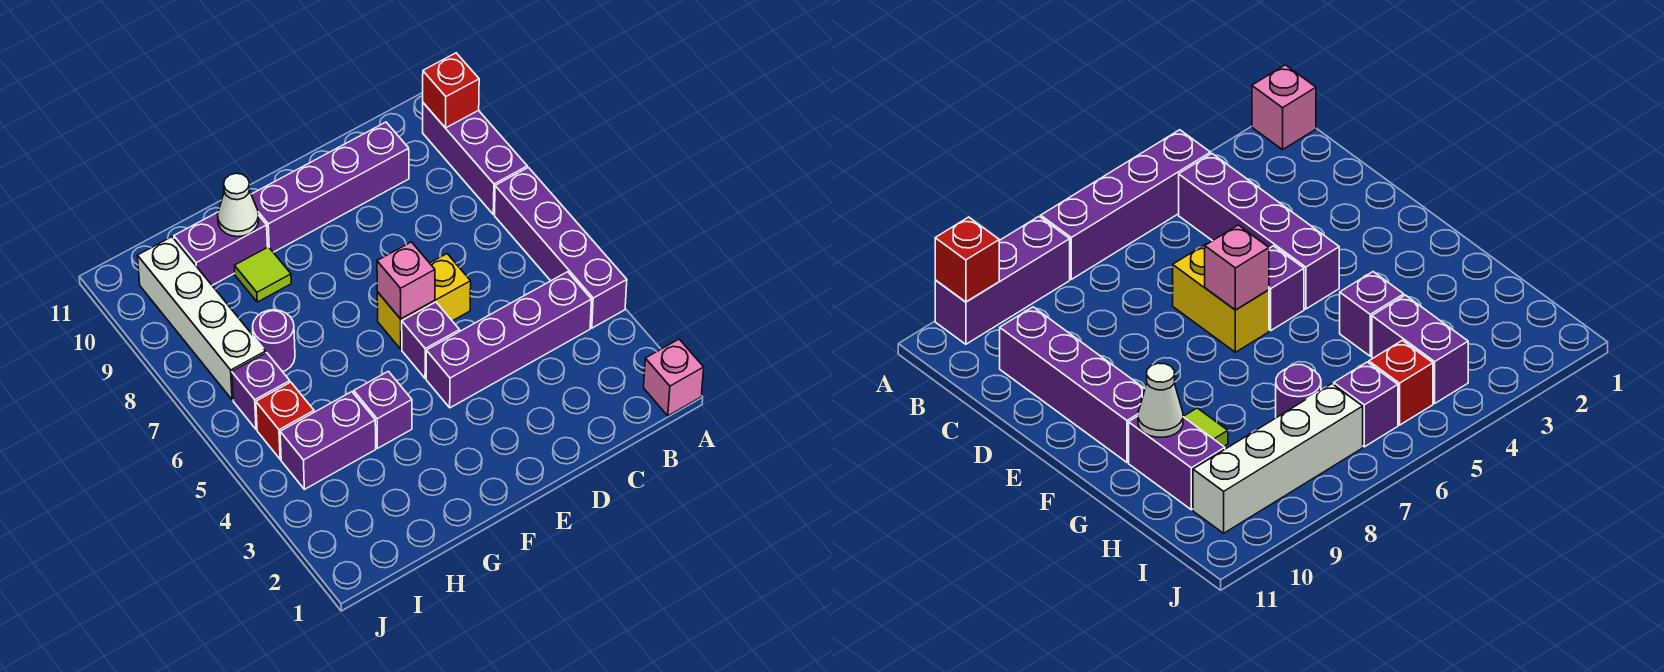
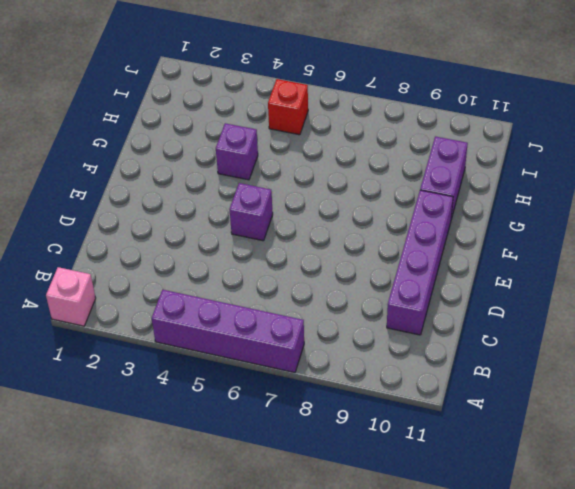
none -> purple 1x3 brick [423,103,527,215]
none -> purple 1x4 brick [426,272,592,408]
none -> yellow 1x2 brick [377,254,471,349]

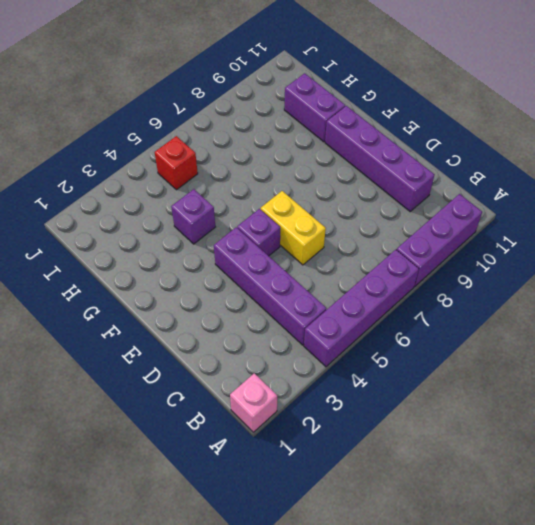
none -> lime 1x1 tile [235,247,291,302]
none -> purple 1x2 brick [280,392,376,489]
none -> purple 1x1 round brick [253,310,295,372]

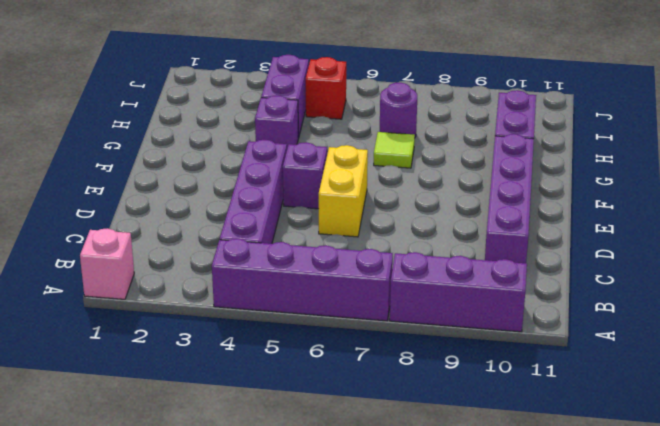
lime 1x1 tile [374,132,415,168] -> lime 1x1 tile moved to [235,247,291,302]
none -> purple 1x1 brick [232,353,290,429]
none -> white 1x4 brick [138,237,266,400]
none -> red 1x1 brick [423,53,479,128]

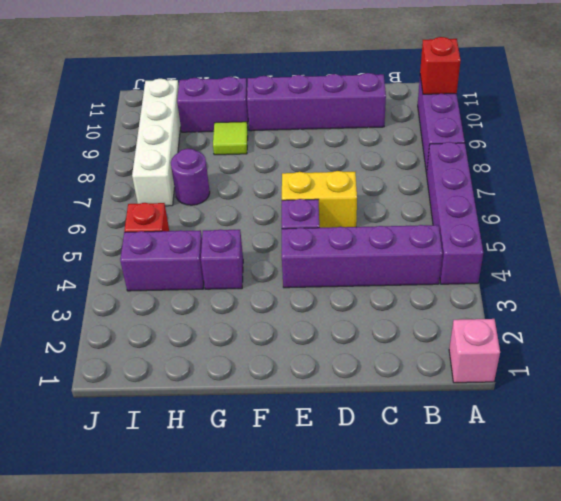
none -> purple 1x1 brick [232,353,290,429]
none -> pink 1x1 brick [377,242,435,319]
none -> white 1x1 cone [218,173,259,237]

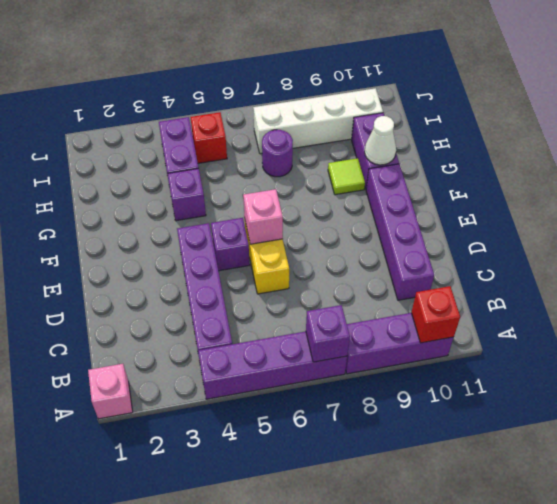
purple 1x1 brick [306,305,350,362] -> purple 1x1 brick moved to [232,353,290,429]

